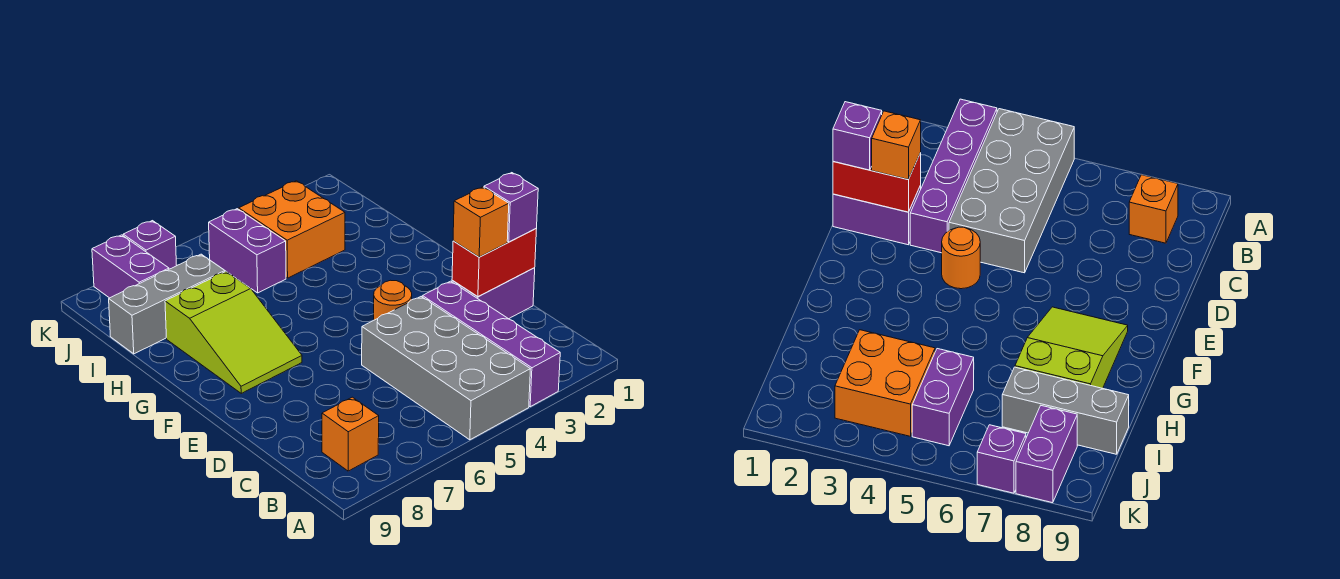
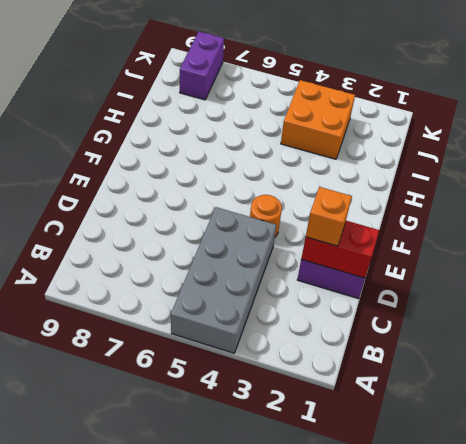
none -> purple 1x4 brick [422,281,560,407]
none -> orange 1x1 brick [322,397,379,471]
none -> lime 2x3 slope [165,272,302,393]

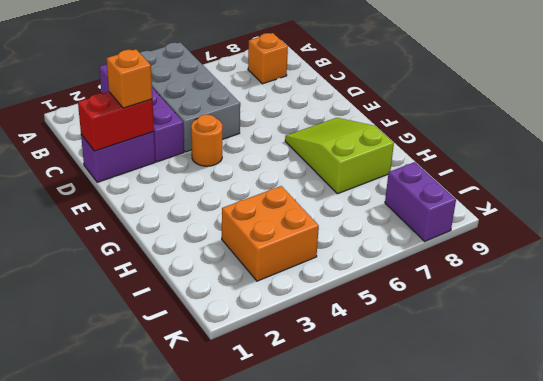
none -> purple 1x2 brick [209,209,286,293]
none -> grey 1x3 brick [109,254,225,354]
none -> purple 1x1 brick [123,221,177,269]

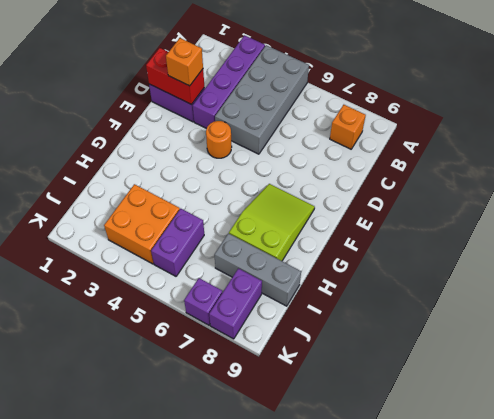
none -> purple 1x1 brick [484,173,538,242]

